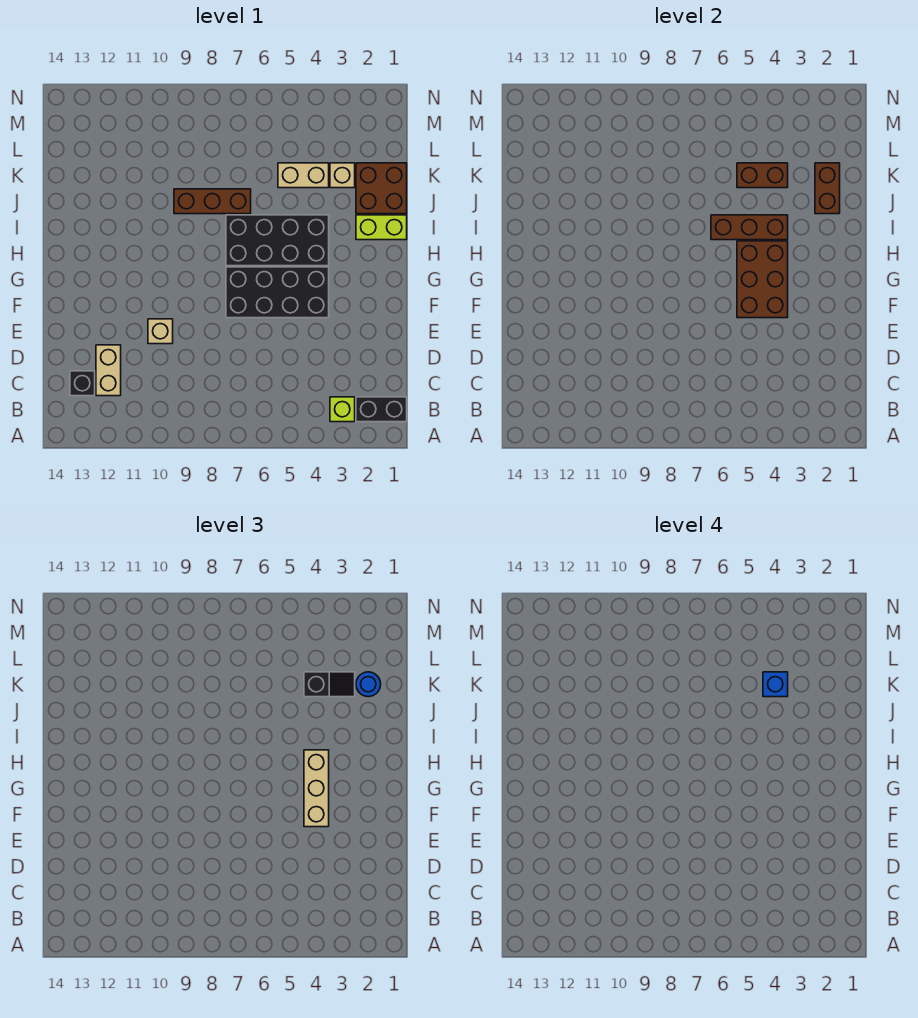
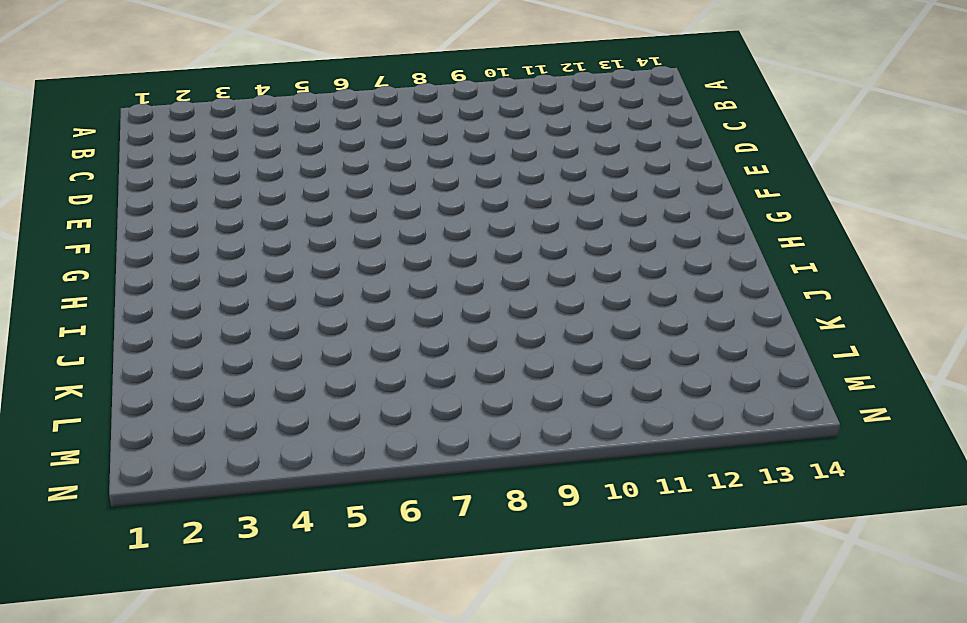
none -> black 1x2 brick [356,397,407,422]
none -> lime 1x1 brick [330,397,355,422]
none -> tan 1x2 brick [96,345,121,396]

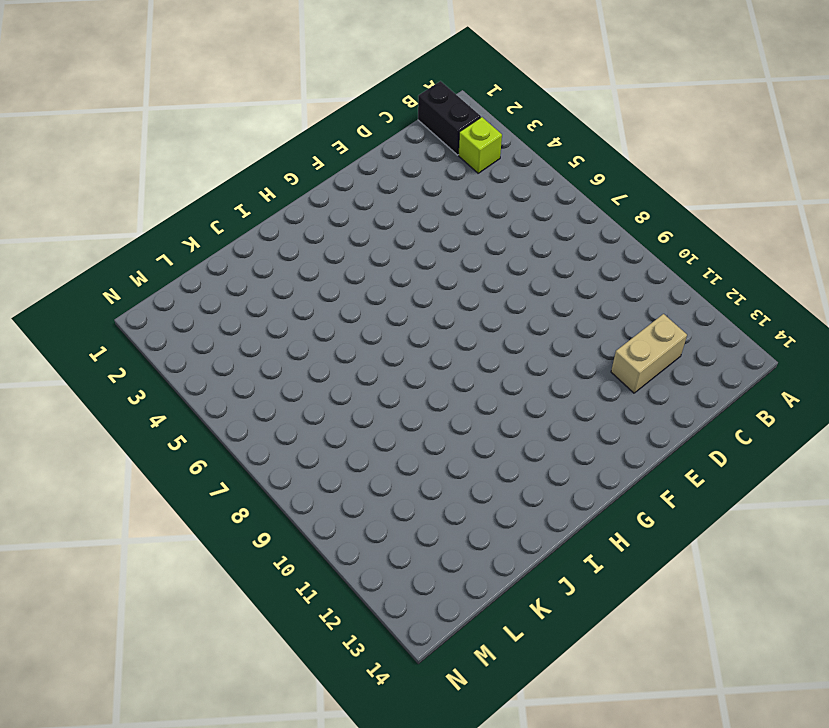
none -> black 1x1 brick [70,371,95,396]
none -> tan 1x1 brick [148,319,173,344]
none -> black 2x4 brick [226,267,329,318]

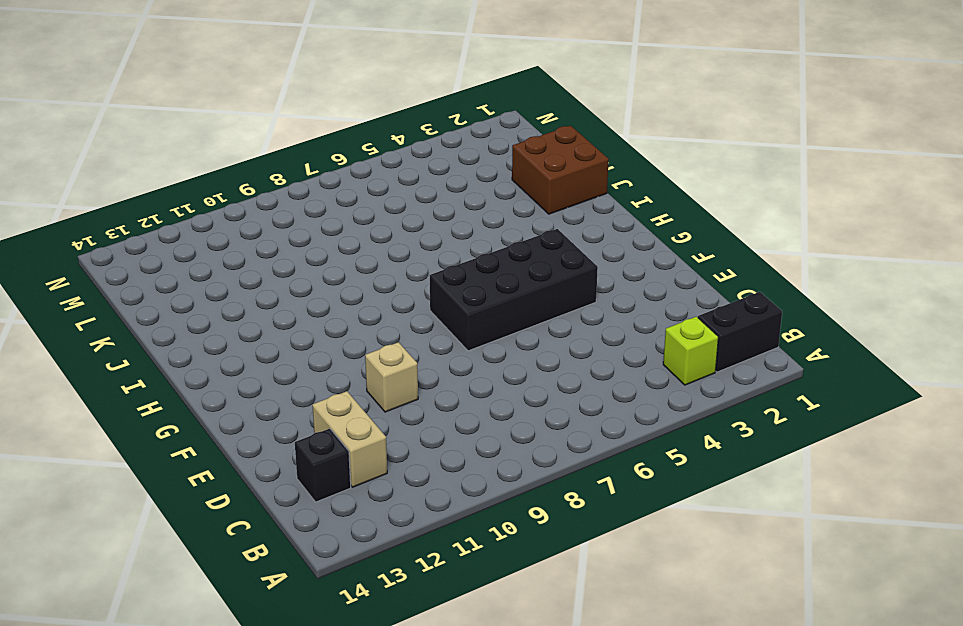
none -> black 2x4 brick [226,215,329,266]
none -> lime 1x2 brick [356,215,407,240]
none -> brown 1x3 brick [174,189,251,214]

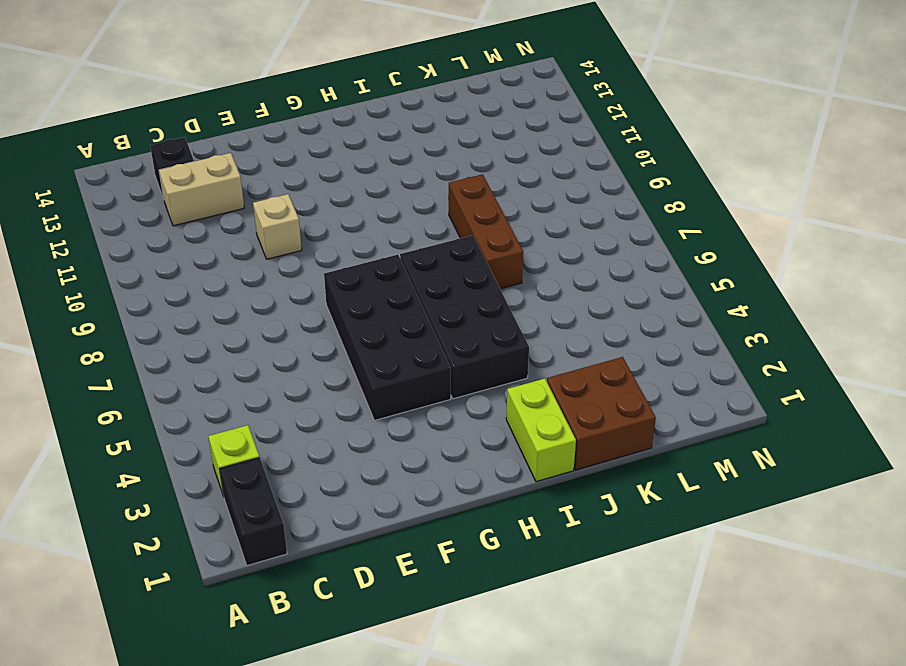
none -> tan 1x1 brick [330,163,355,188]
none -> tan 1x2 brick [278,163,329,188]
none -> brown 2x3 brick [737,241,788,318]

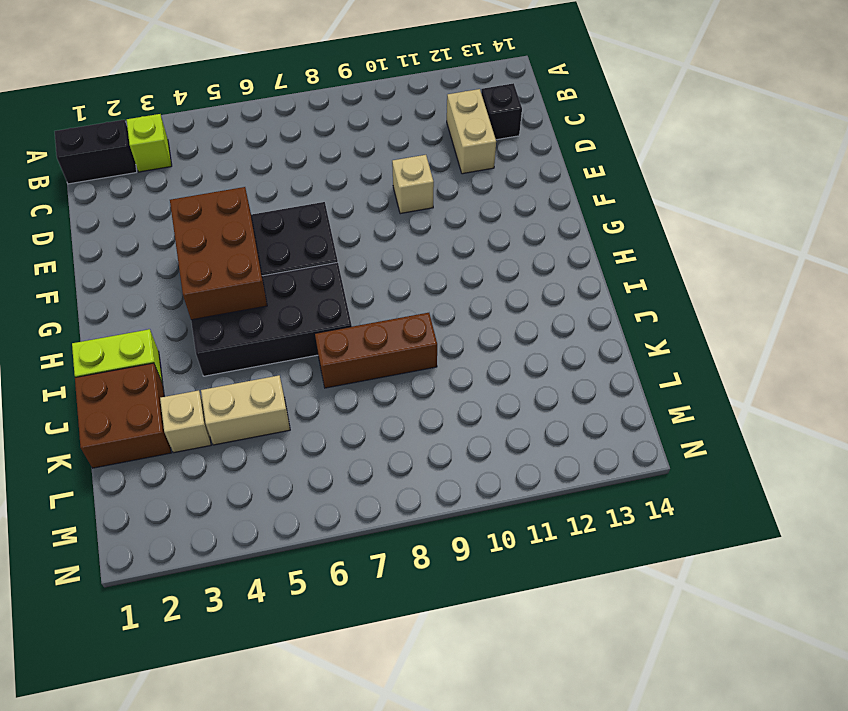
none -> brown 1x3 brick [711,215,788,240]
none -> brown 1x2 brick [815,163,840,214]
none -> brown 1x2 brick [737,163,788,188]

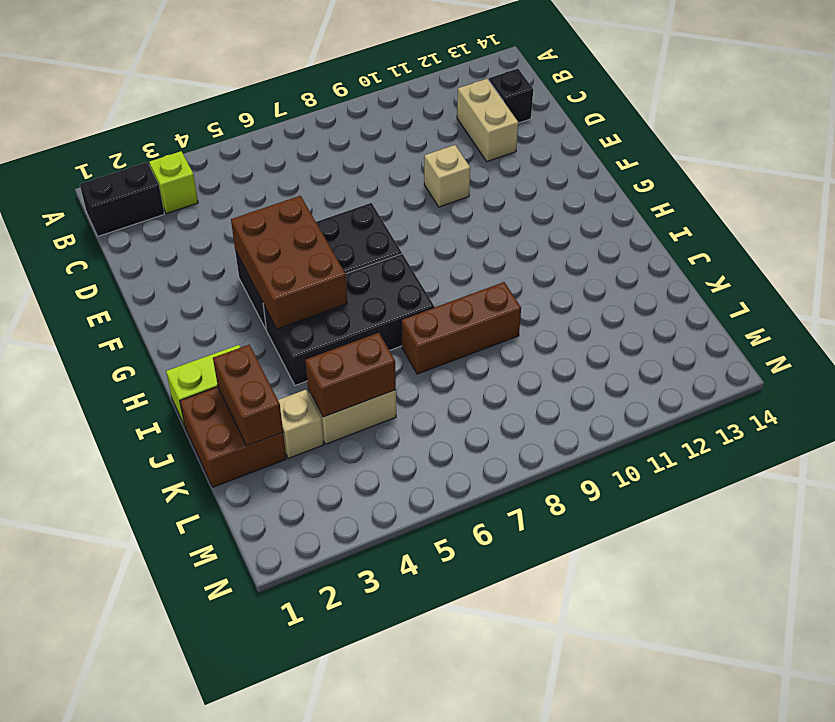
none -> brown 1x3 brick [711,215,788,240]
none -> tan 1x3 brick [304,750,329,827]
none -> blue 1x1 round brick [356,672,381,697]

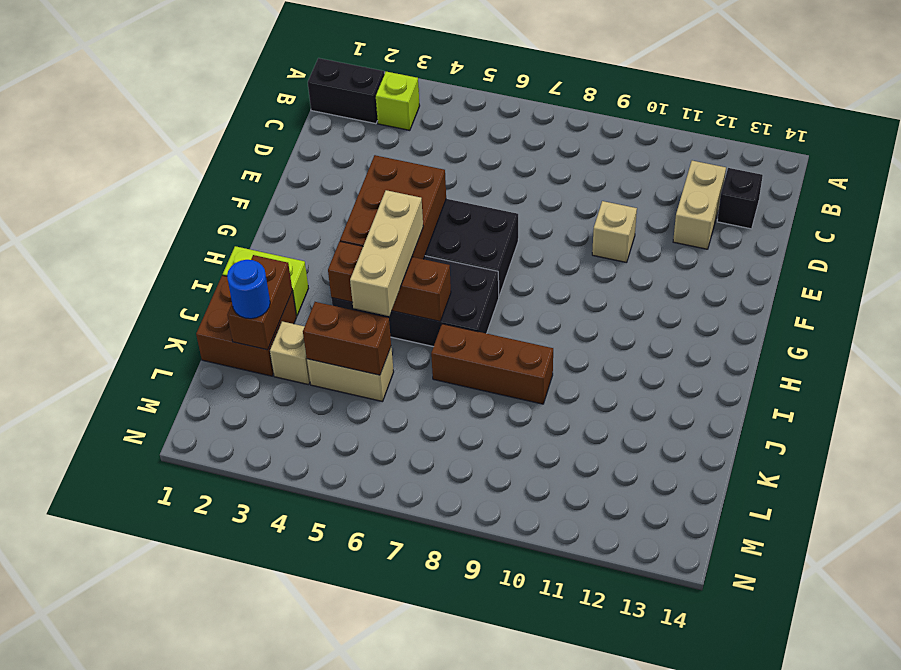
tan 1x3 brick [350,190,423,316] -> tan 1x3 brick moved to [304,750,329,827]
none -> black 1x2 slope [304,672,355,697]
none -> blue 1x1 brick [763,672,788,697]

